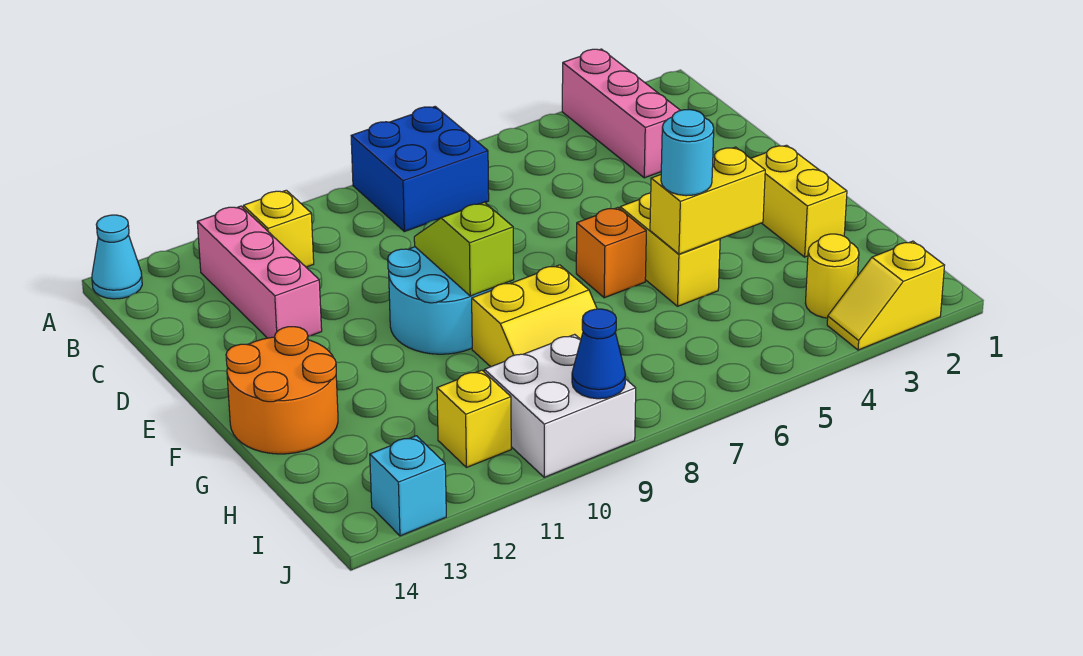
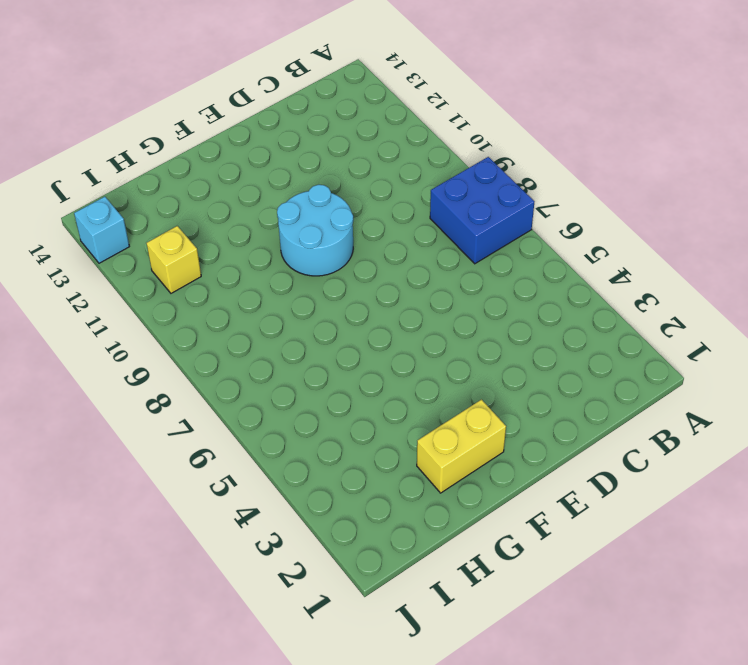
none -> pink 1x3 brick [562,49,680,178]
none -> cyan 1x1 cone [92,215,142,299]
none -> yellow 1x1 brick [243,190,314,267]

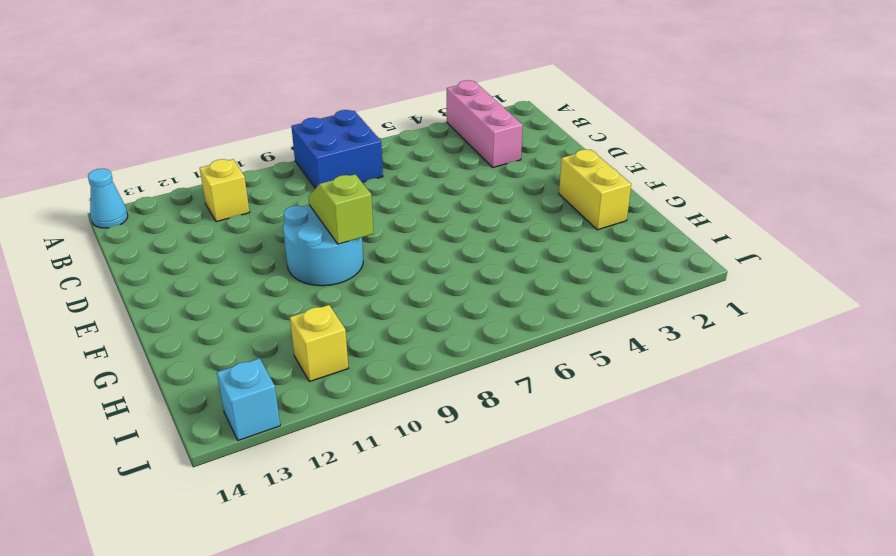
none -> pink 1x3 brick [197,206,322,338]
none -> yellow 1x2 brick [620,193,720,306]
none -> orange 1x1 brick [576,208,646,298]

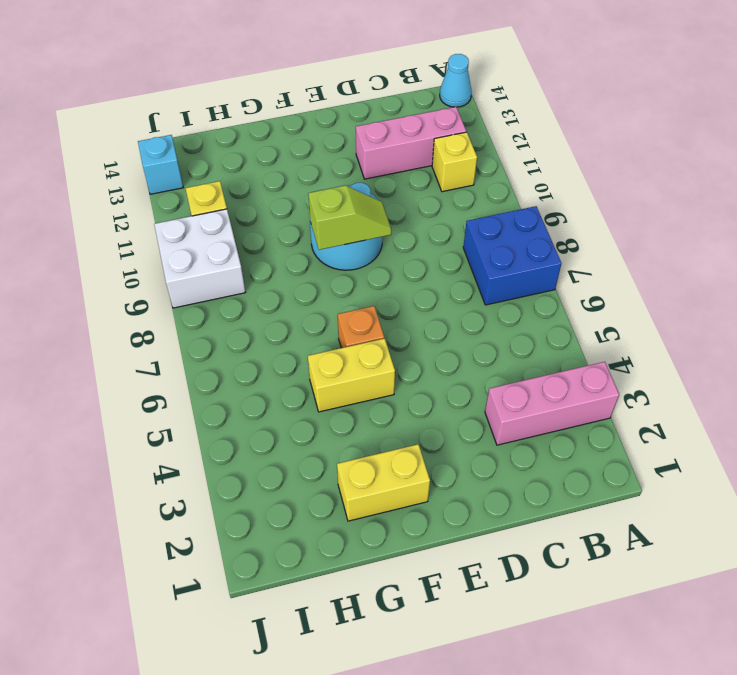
none -> orange 2x2 round brick [226,327,338,454]
none -> yellow 2x2 slope [472,265,597,367]
none -> yellow 1x1 round brick [806,234,859,318]

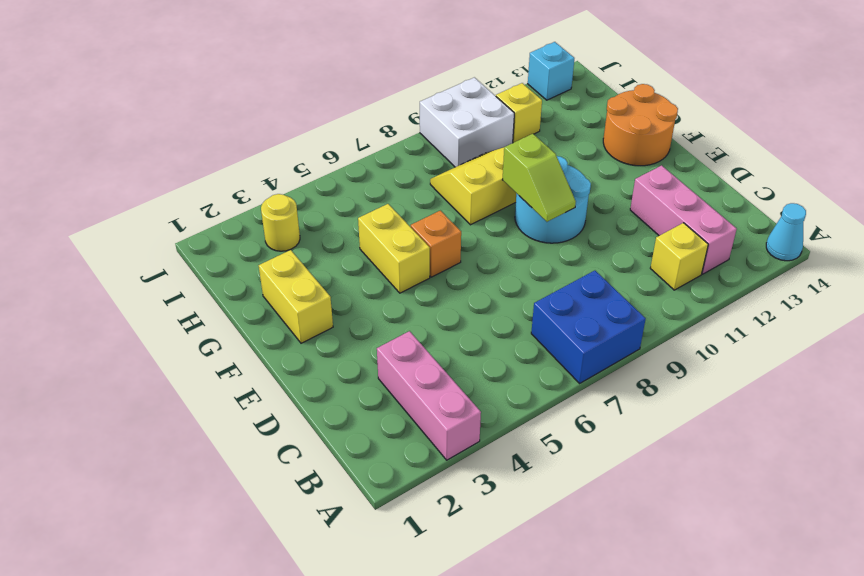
none -> yellow 1x2 slope [827,241,945,350]
none -> yellow 1x2 brick [650,147,765,254]
none -> blue 1x1 cone [572,309,625,399]

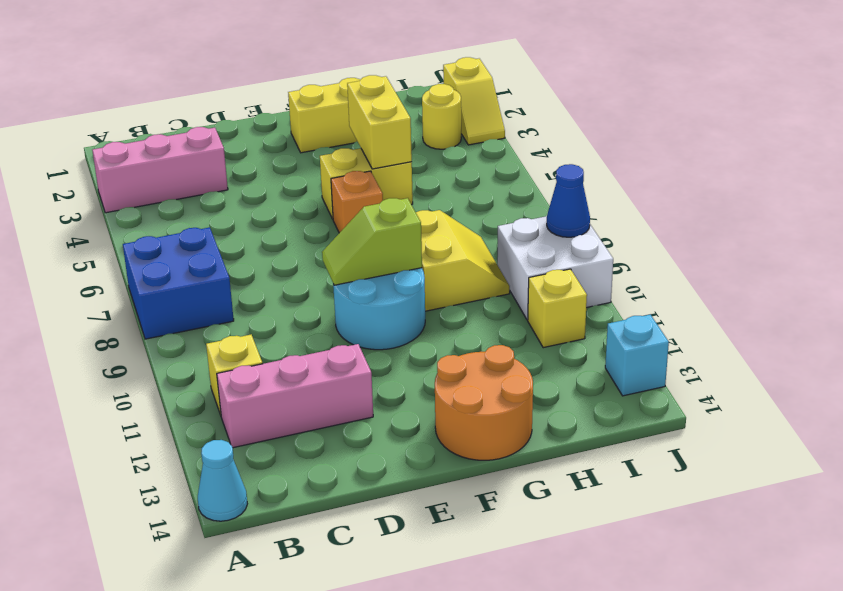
none -> cyan 1x1 round brick [661,110,714,196]

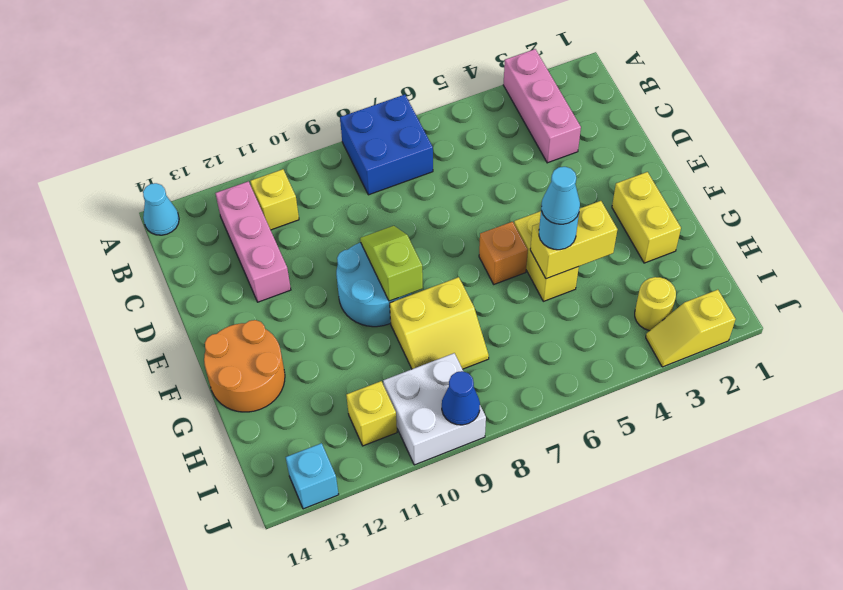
cyan 1x1 cone [541,167,580,224] -> none

